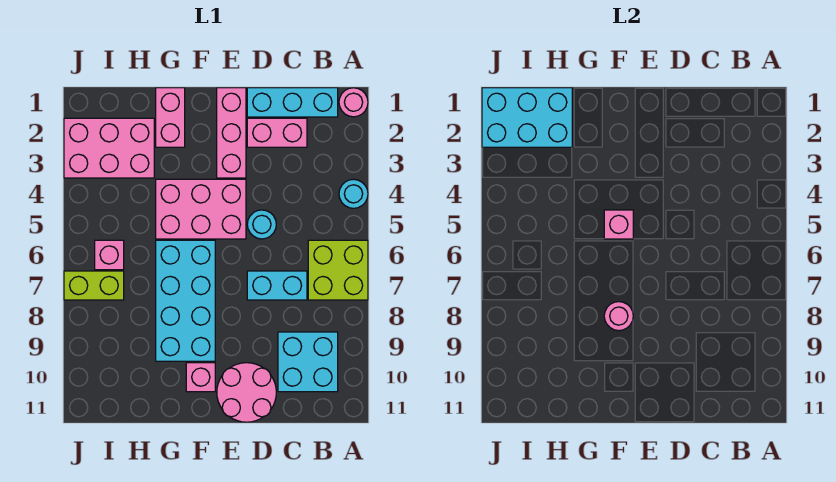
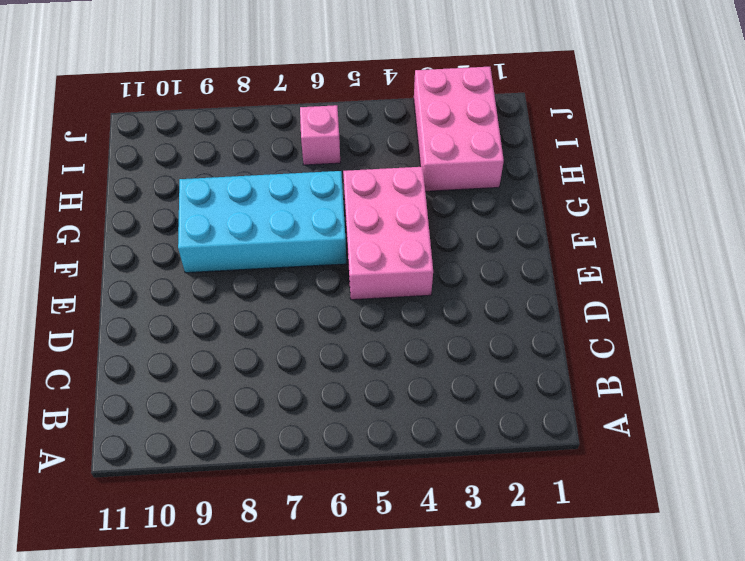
none -> pink 1x1 round brick [339,88,368,117]
none -> cyan 1x1 round brick [339,179,368,208]
none -> lime 2x2 brick [308,240,368,300]

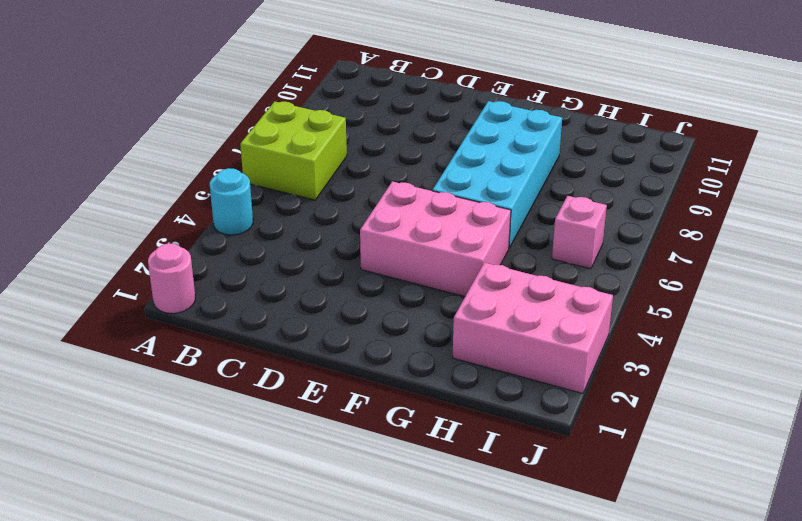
none -> cyan 1x3 brick [247,88,338,117]
none -> cyan 2x2 brick [278,332,338,392]
none -> pink 1x2 brick [247,118,307,147]

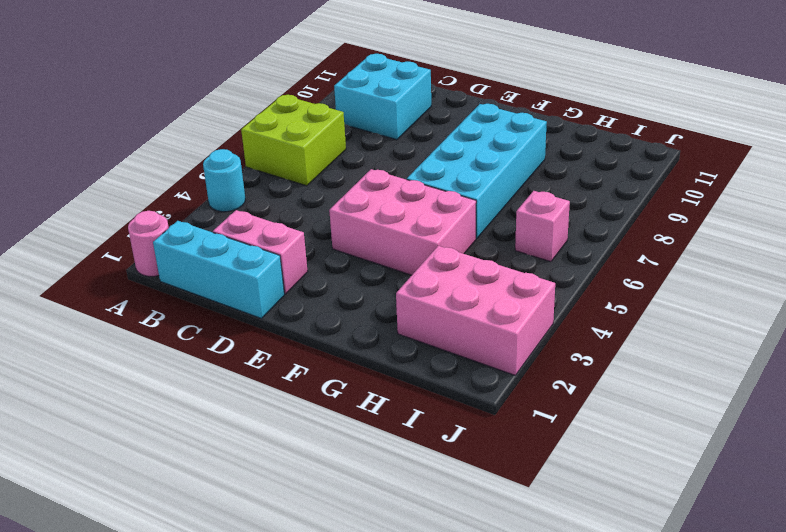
none -> cyan 1x2 brick [247,271,307,300]
none -> cyan 1x1 round brick [247,210,276,239]
none -> pink 2x2 round brick [217,363,276,422]

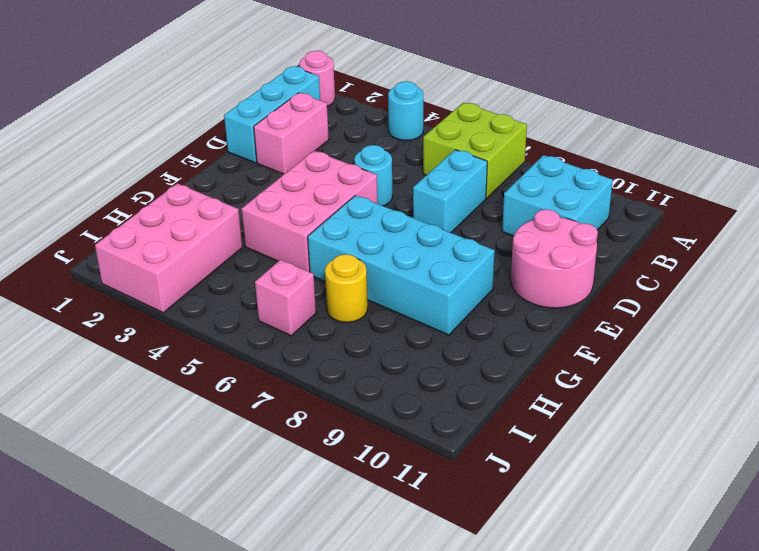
yellow 1x1 round brick [325,254,368,322] -> none
none -> pink 1x3 brick [217,88,246,178]
none -> pink 1x1 brick [186,363,215,392]
none -> pink 1x2 brick [156,88,185,147]

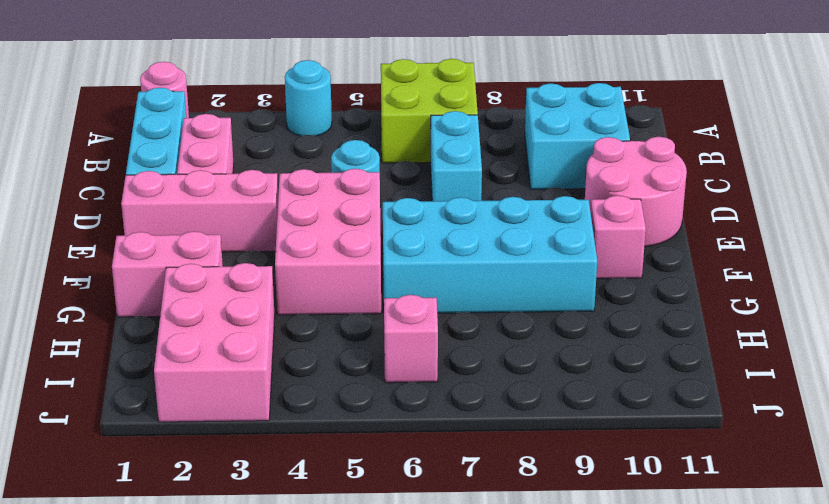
none -> lime 1x2 brick [64,271,124,300]
none -> pink 1x1 brick [604,210,633,239]
none -> pink 1x1 round brick [604,302,633,331]

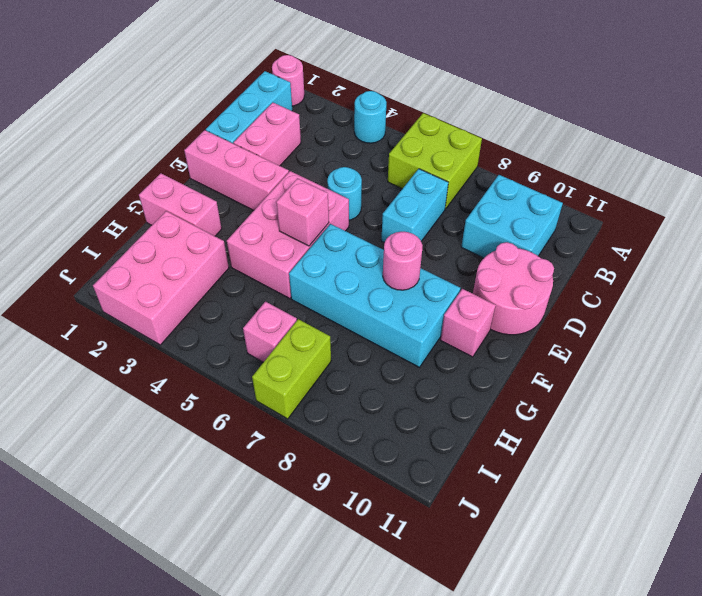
none -> cyan 2x3 brick [482,88,572,147]

